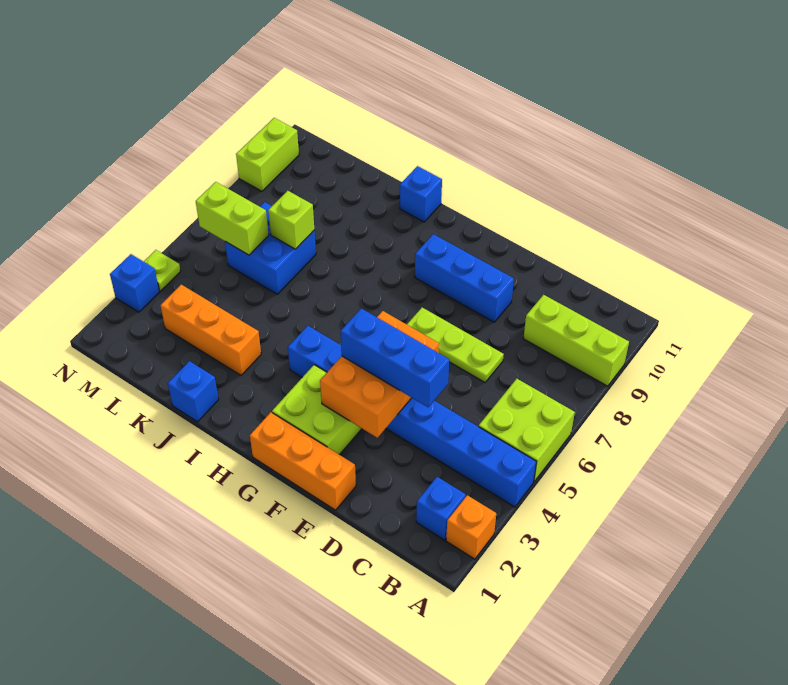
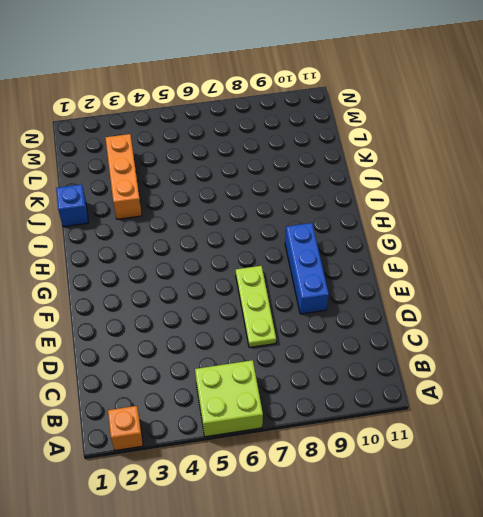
none -> blue 1x8 brick [288,326,536,507]
none -> lime 1x3 brick [523,295,629,386]
none -> blue 1x1 brick [416,477,466,540]

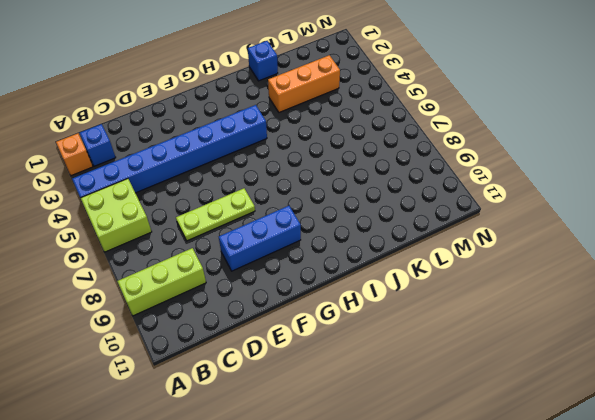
none -> orange 1x3 brick [250,412,356,510]
none -> lime 2x2 brick [272,365,362,455]
none -> blue 1x1 brick [400,166,442,222]

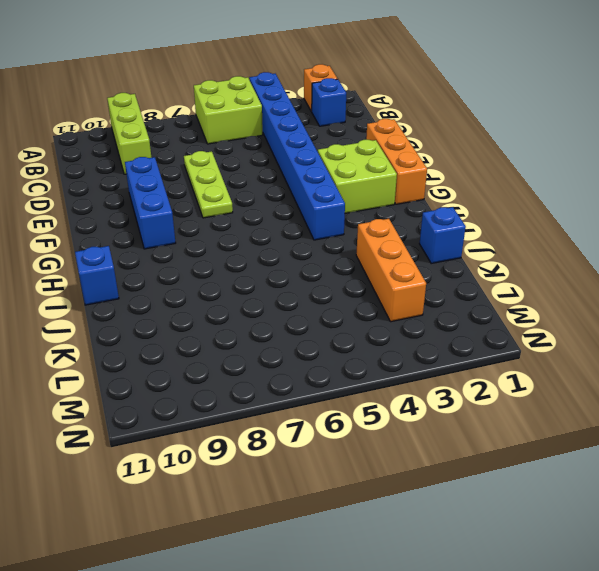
none -> blue 2x2 brick [225,202,316,294]
none -> blue 1x1 brick [110,254,159,312]
none -> lime 1x1 plate [144,250,181,291]

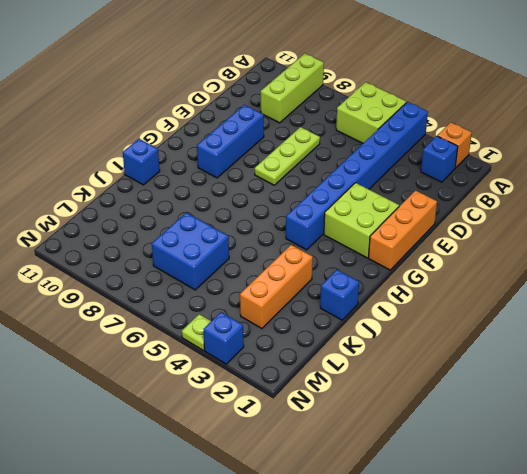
none -> lime 1x2 brick [236,118,299,191]
none -> orange 2x3 brick [320,311,439,438]
none -> lime 1x1 brick [268,191,314,249]

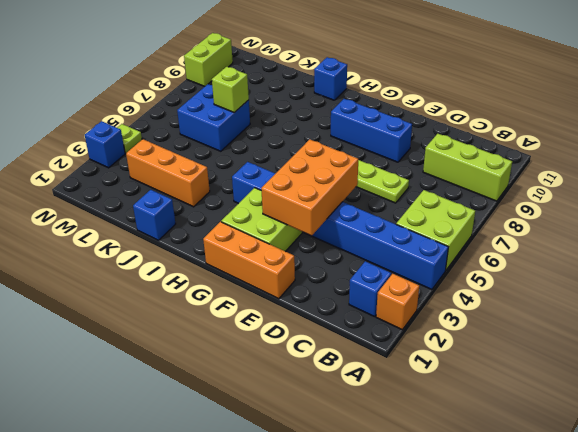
none -> lime 1x2 brick [196,182,269,255]
none -> blue 1x3 brick [341,308,449,407]

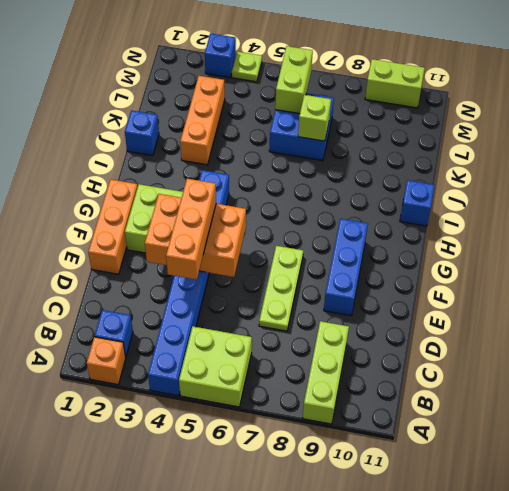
orange 1x3 brick [166,179,216,280] -> blue 1x3 brick [341,308,449,407]

